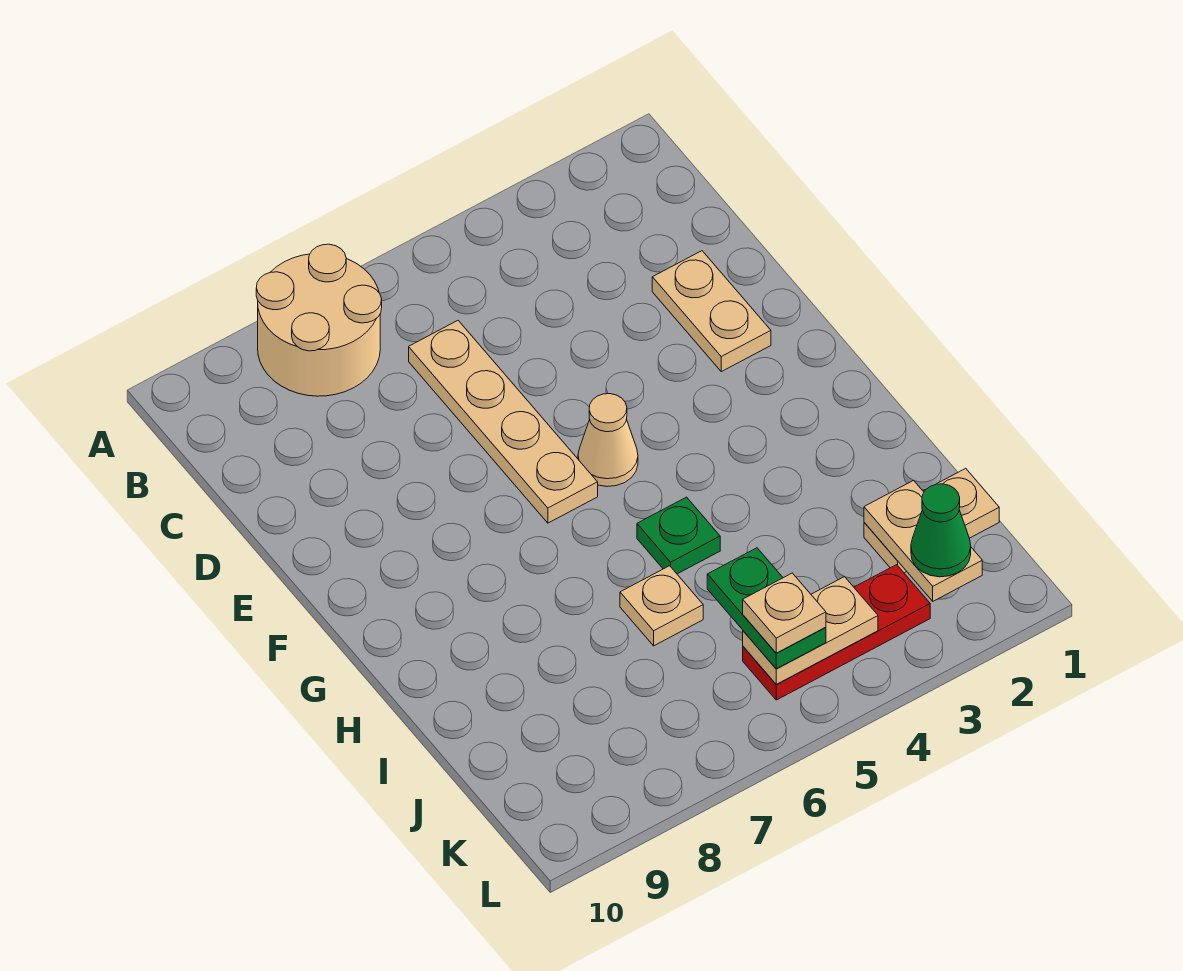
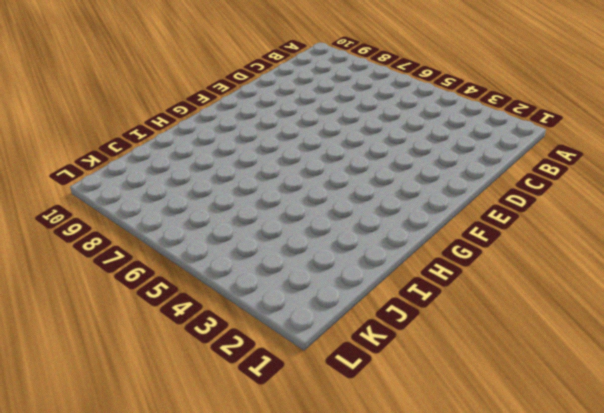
none -> tan 2x2 round brick [256,244,382,396]
none -> tan 1x4 plate [409,321,598,523]
none -> tan 1x2 plate [652,251,771,372]

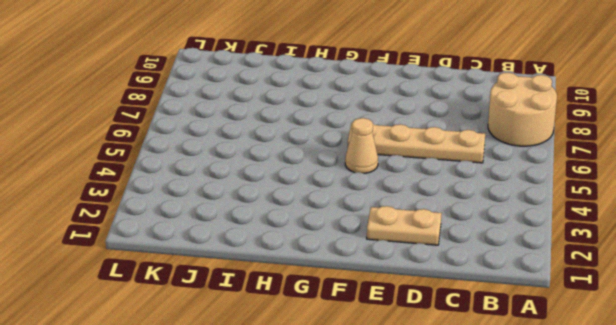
none -> green 1x1 plate [637,497,720,574]
none -> tan 1x1 plate [620,566,703,646]
none -> tan 1x2 plate [864,468,999,573]

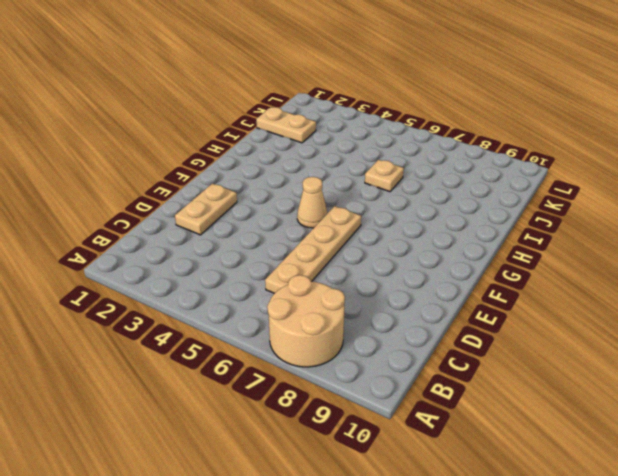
none -> green 1x1 plate [637,497,720,574]
none -> red 1x3 plate [743,565,930,700]
none -> tan 1x2 plate [864,480,982,601]

